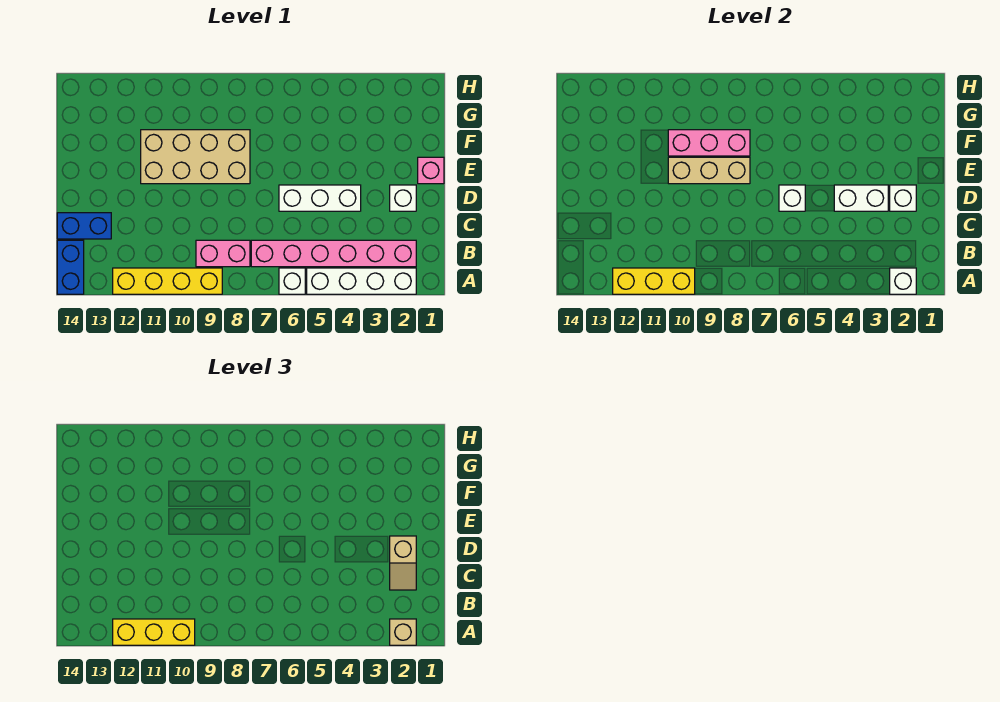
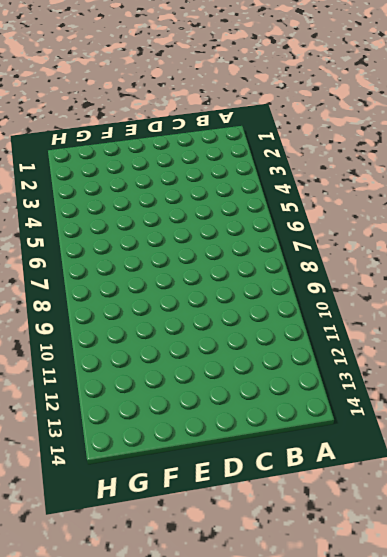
none -> white 1x4 brick [307,268,416,294]
none -> white 1x1 brick [279,268,305,294]
none -> yellow 1x4 brick [113,268,222,294]

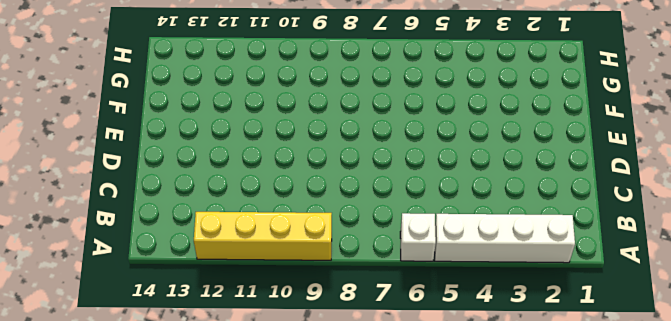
none -> blue 1x2 brick [57,240,84,294]
none -> pink 1x6 brick [251,240,416,267]
none -> pink 1x2 brick [196,240,250,267]

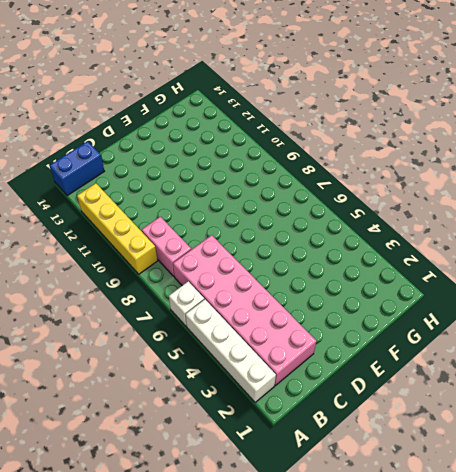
pink 2x6 brick [173,235,317,385] -> pink 1x6 brick [251,240,416,267]
none -> blue 1x2 brick [57,213,111,239]
none -> white 1x1 brick [390,185,416,211]
none -> white 1x3 brick [279,185,361,211]

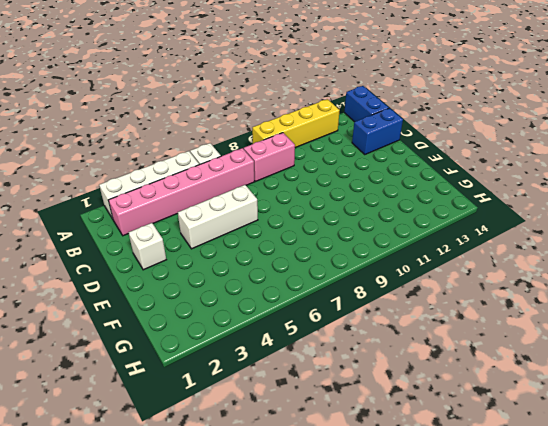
none -> pink 1x1 brick [418,157,444,184]
none -> tan 2x4 brick [141,130,250,184]
none -> white 1x1 brick [890,268,916,294]

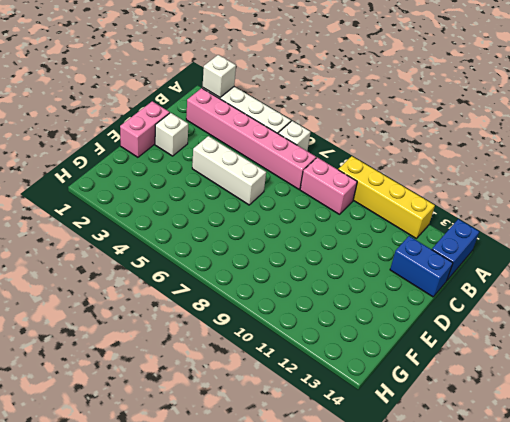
pink 1x2 brick [120,101,170,157] -> pink 1x1 brick [418,157,444,184]
none -> tan 2x4 brick [141,130,250,184]
none -> yellow 1x3 brick [613,268,695,294]
none -> white 1x1 brick [890,185,916,211]

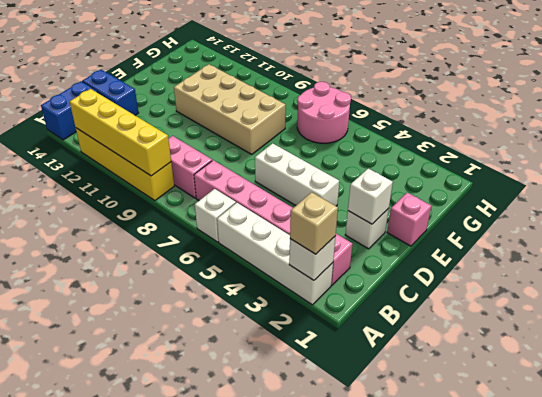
yellow 1x4 brick [70,89,171,176] -> yellow 1x3 brick [613,268,695,294]
pink 2x2 round brick [297,82,351,143] -> none
none -> white 1x2 brick [834,185,888,211]
none -> white 1x1 brick [779,185,805,211]
none -> tan 1x3 brick [668,157,750,184]

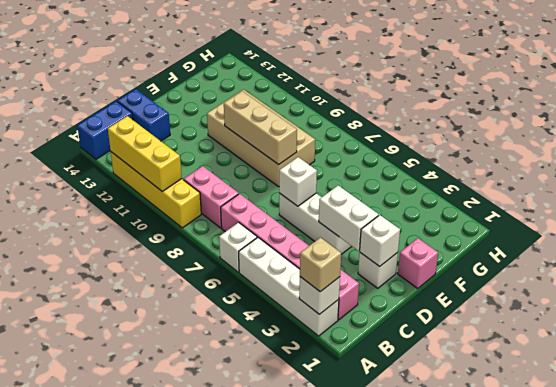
none -> pink 1x3 brick [668,130,750,156]
none -> yellow 1x3 brick [113,619,195,645]
none -> tan 1x2 slope [390,536,416,590]

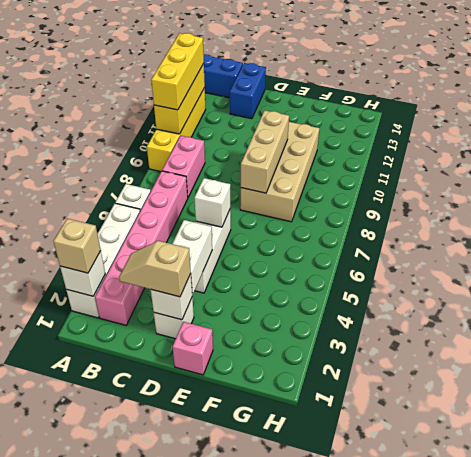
none -> pink 1x3 brick [668,130,750,156]

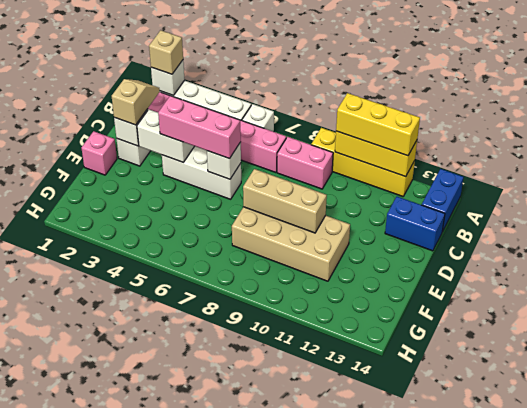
pink 1x3 brick [158,96,241,159] -> pink 1x3 brick moved to [668,130,750,156]

